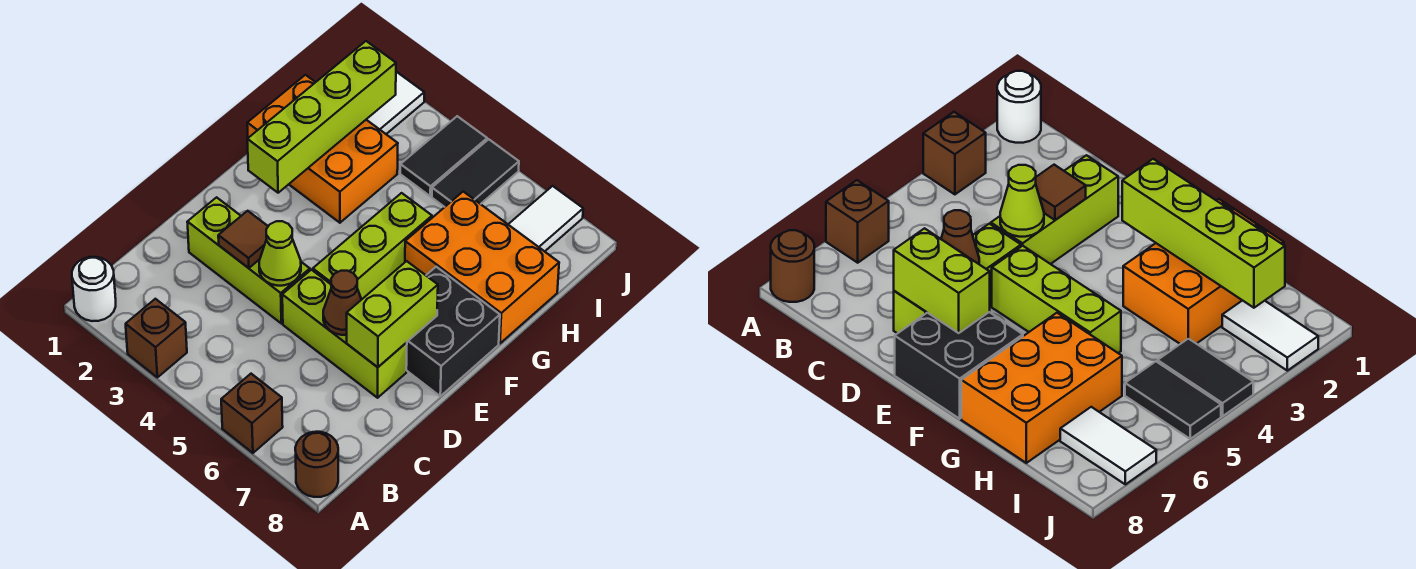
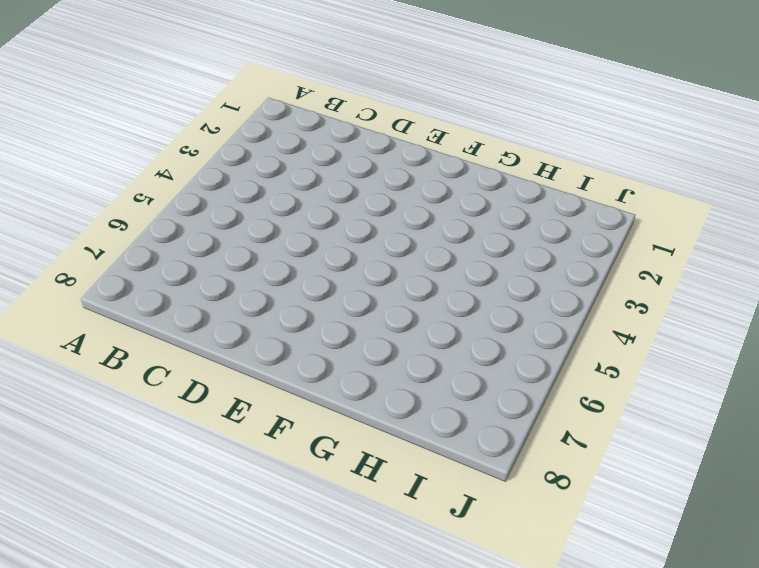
none -> white 1x1 round brick [72,257,116,321]
none -> brown 1x1 brick [126,299,187,377]
none -> brown 1x1 brick [221,374,283,453]

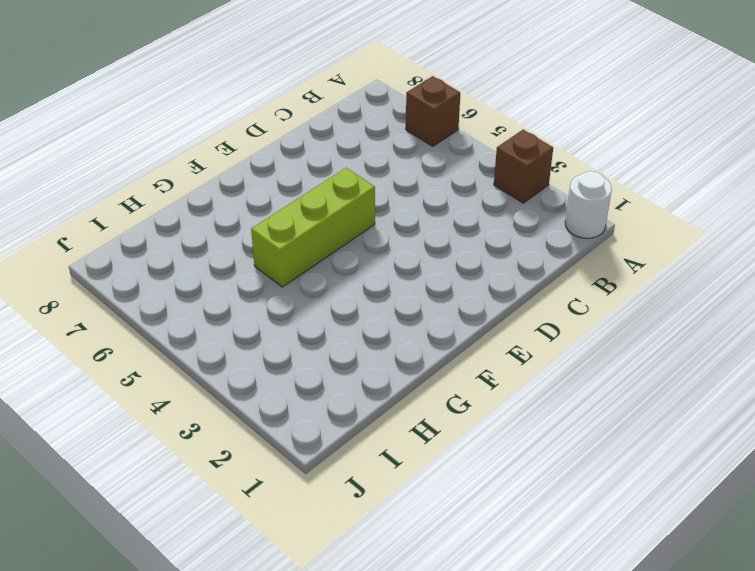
none -> brown 1x1 round brick [295,432,338,497]
none -> lime 1x3 brick [187,197,310,323]
none -> lime 1x3 brick [282,270,407,398]

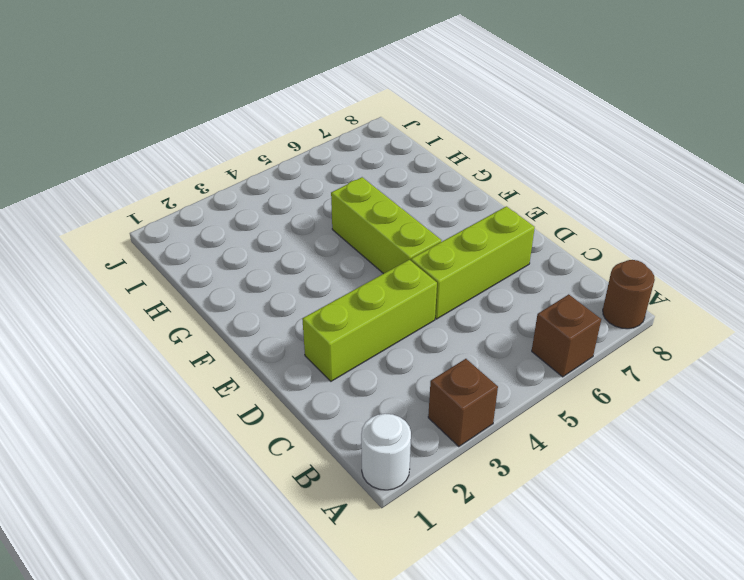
none -> black 2x2 brick [406,267,500,396]
none -> orange 2x3 brick [247,75,398,223]
none -> orange 2x3 brick [405,192,559,343]

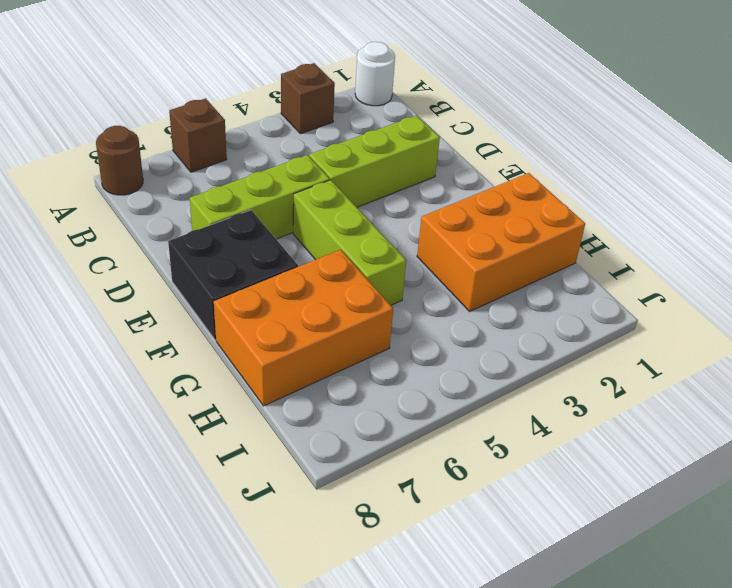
none -> white 1x2 tile [366,72,424,134]
none -> black 1x2 tile [400,116,487,196]
none -> black 1x2 tile [432,139,519,207]

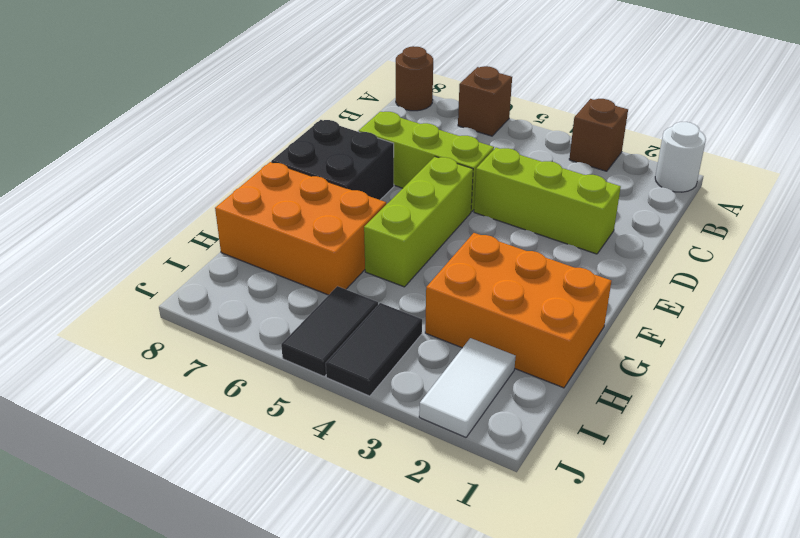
none -> white 1x2 tile [508,186,583,251]
none -> brown 1x1 tile [218,211,268,268]
none -> lime 1x1 cone [259,221,301,286]

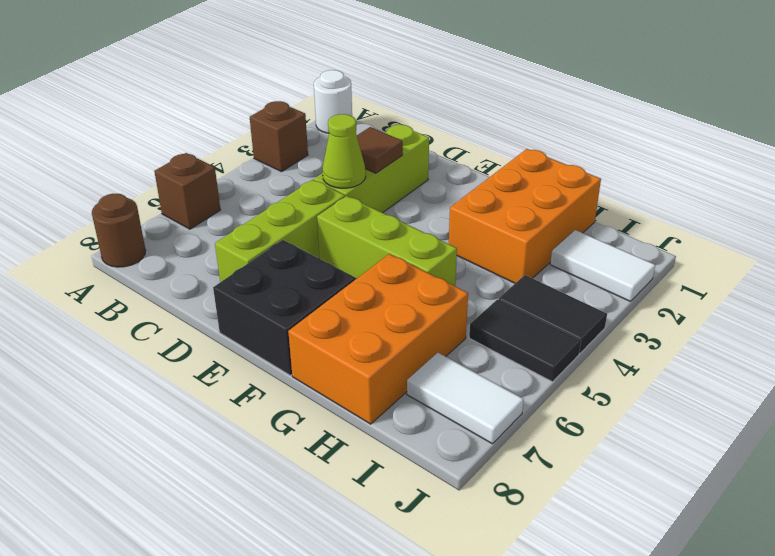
none -> brown 1x1 cone [323,271,361,335]
none -> lime 1x2 brick [347,261,438,367]
none -> lime 1x4 brick [247,41,396,193]

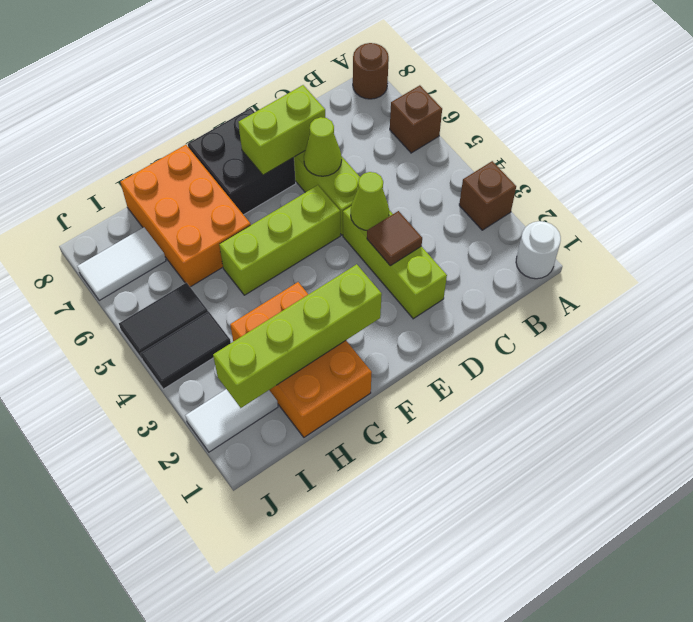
lime 1x1 cone [304,117,342,176] -> brown 1x1 cone [323,271,361,335]

